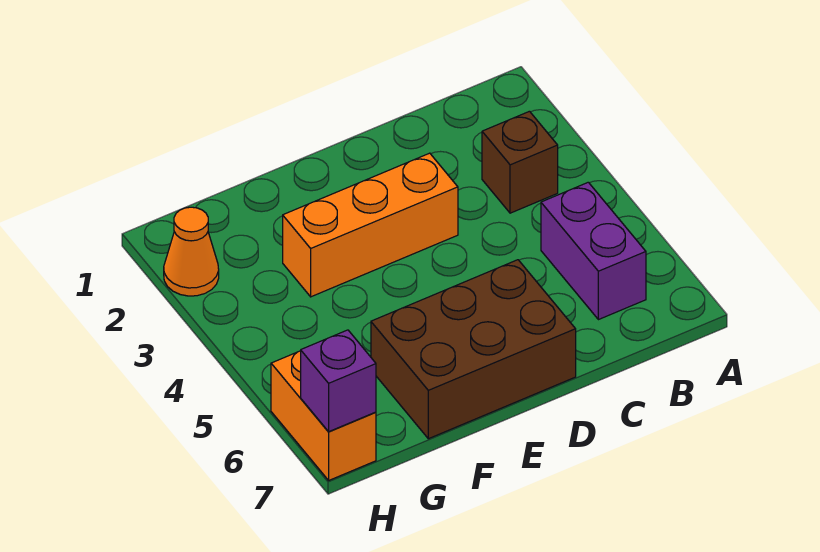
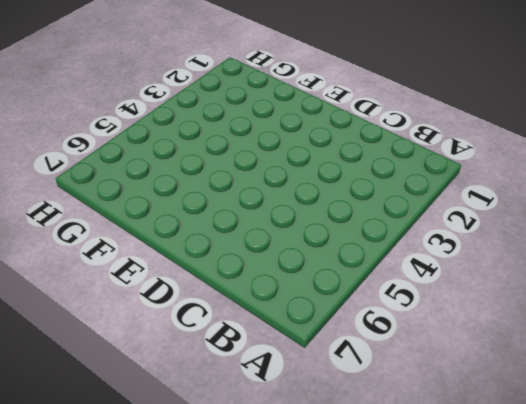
none -> brown 1x1 brick [482,111,558,213]
none -> purple 1x2 brick [541,182,646,320]

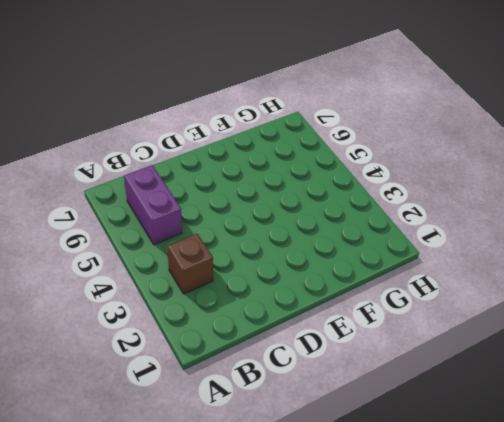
none -> orange 1x3 brick [283,153,458,297]
none -> brown 2x3 brick [371,260,576,439]

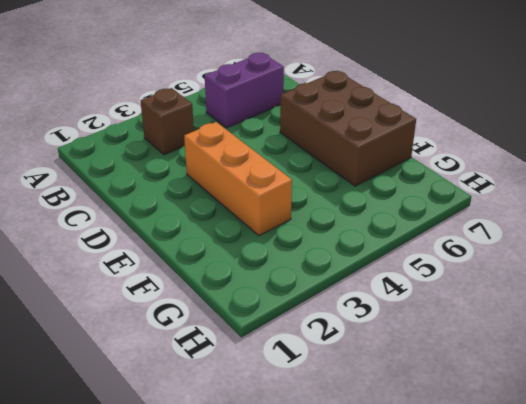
none -> orange 1x1 cone [164,207,219,296]
none -> orange 1x2 brick [271,351,376,480]

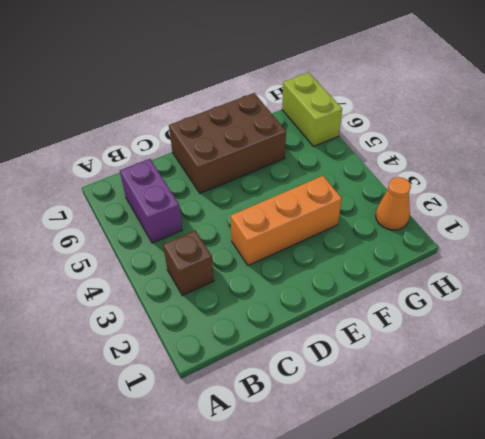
lime 1x2 brick [282,72,342,146] -> orange 1x2 brick [271,351,376,480]
none -> purple 1x1 brick [301,330,376,431]

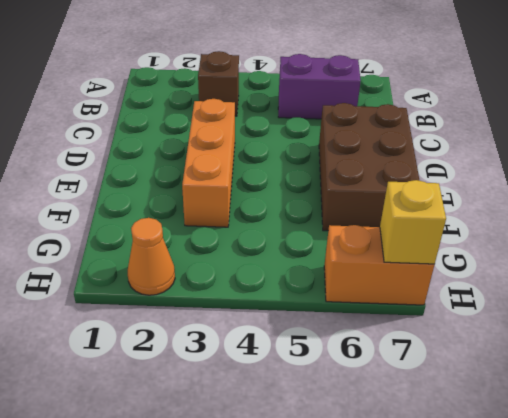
yellow 1x1 brick [380,180,446,264] -> purple 1x1 brick [301,330,376,431]

